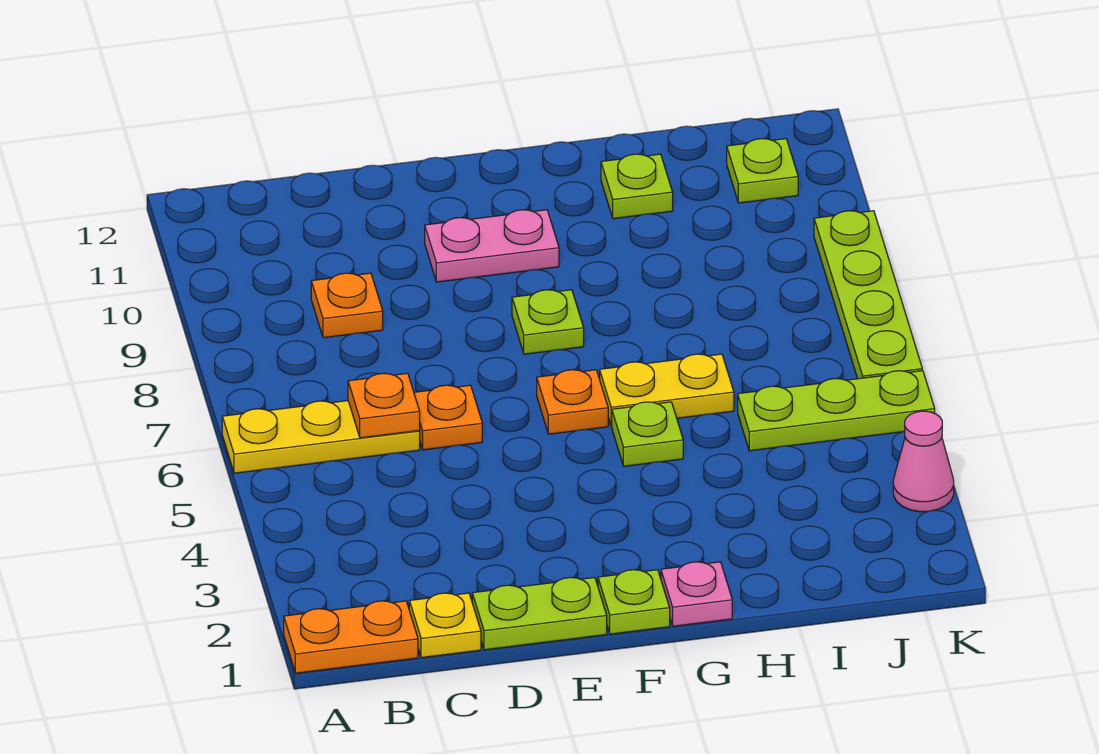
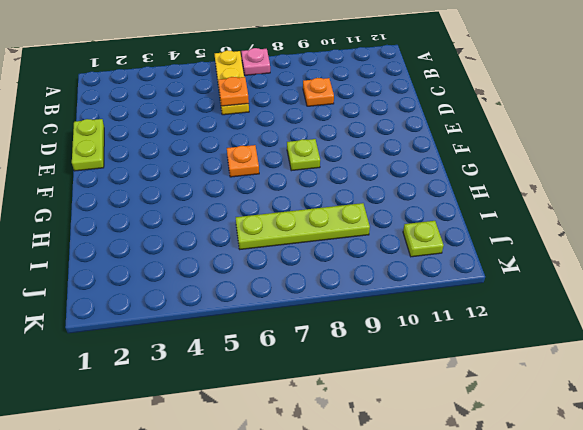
pink 1x1 plate [241,48,270,75] -> pink 1x1 plate moved to [661,562,732,626]
lime 1x4 plate [236,203,370,249] -> lime 1x4 plate moved to [814,211,922,379]
none -> orange 1x2 plate [284,601,418,673]
none -> yellow 1x1 plate [409,593,481,658]
none -> orange 1x1 plate [414,385,482,450]

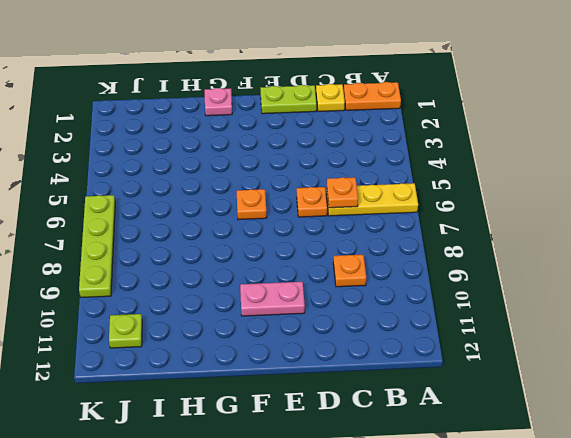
none -> lime 1x1 plate [598,570,670,634]
none -> lime 1x1 plate [512,290,584,354]
none -> lime 1x1 plate [612,402,683,466]

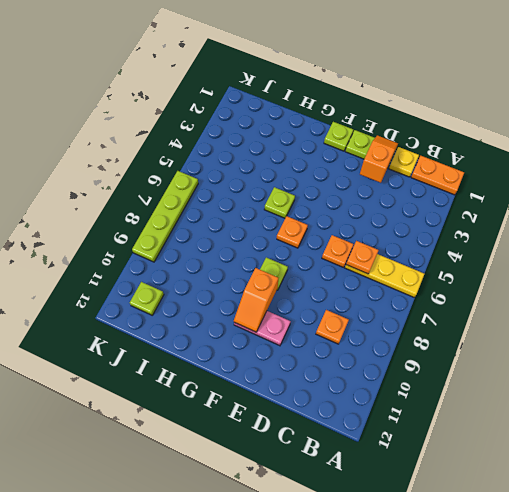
orange 1x2 slope [360,135,398,183] -> none
orange 1x2 slope [234,268,278,332] -> none
none -> pink 1x1 plate [661,562,732,626]
none -> yellow 1x2 plate [600,354,734,426]
none -> lime 1x1 plate [601,154,673,219]

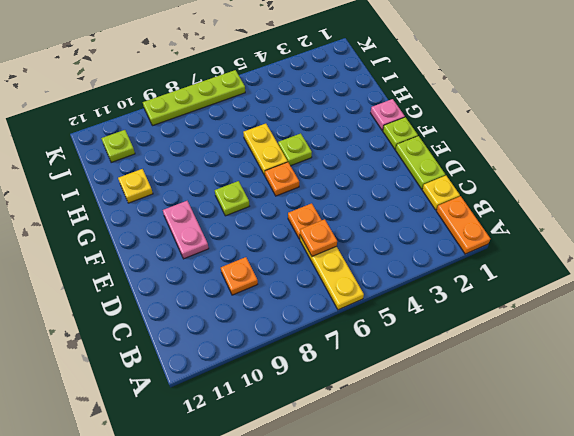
yellow 1x1 plate [118,169,153,203] -> lime 1x1 plate [601,154,673,219]
none -> lime 1x3 plate [738,371,935,451]
none -> pink 1x1 cone [893,411,954,512]

